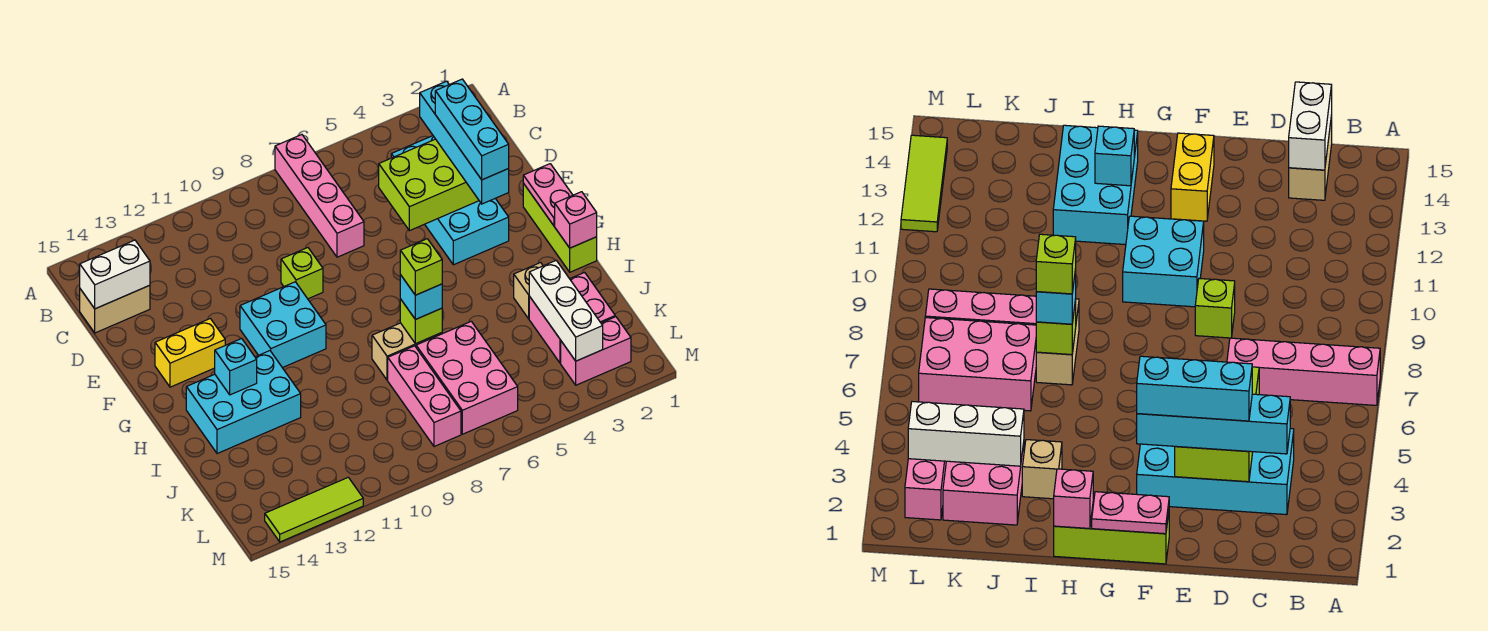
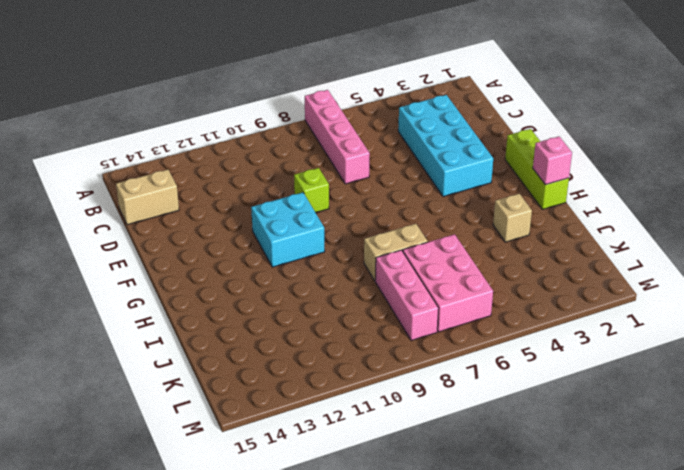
none -> yellow 1x2 brick [155,319,225,387]
none -> cyan 2x3 brick [186,351,301,454]
none -> pink 2x2 brick [529,272,615,363]

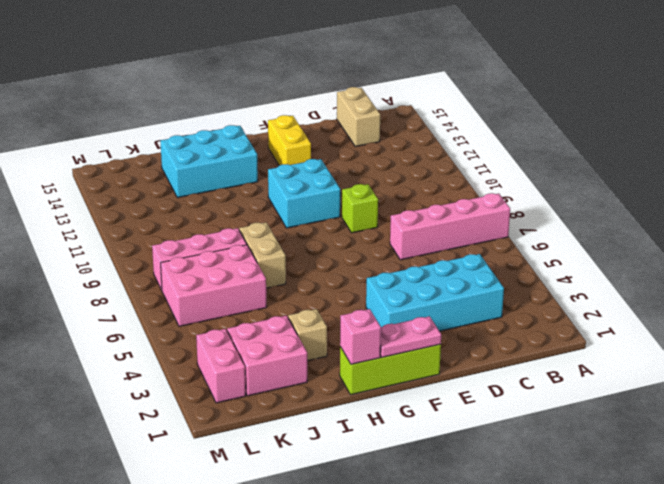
cyan 2x3 brick [160,125,258,198] -> cyan 2x3 brick turned to [186,351,301,454]
none -> lime 1x3 tile [265,477,363,542]
none -> white 1x2 brick [80,240,150,309]
none -> lime 2x3 brick [379,139,479,231]

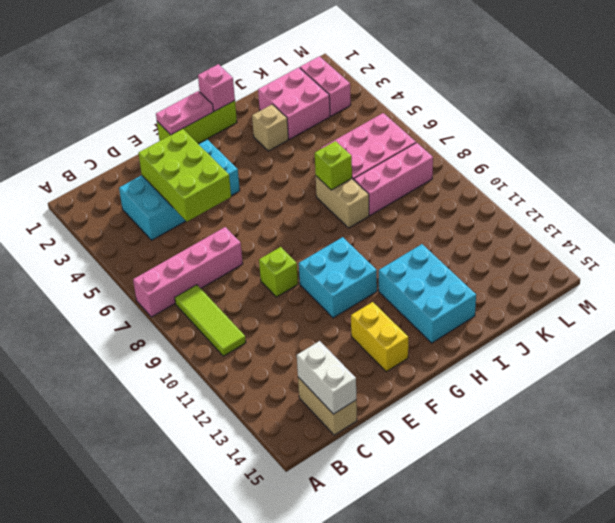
lime 1x3 tile [175,285,246,356] -> lime 1x3 tile moved to [265,477,363,542]
none -> cyan 1x1 brick [215,339,257,395]
none -> white 1x3 brick [529,261,603,361]
none -> cyan 1x4 brick [420,81,509,204]

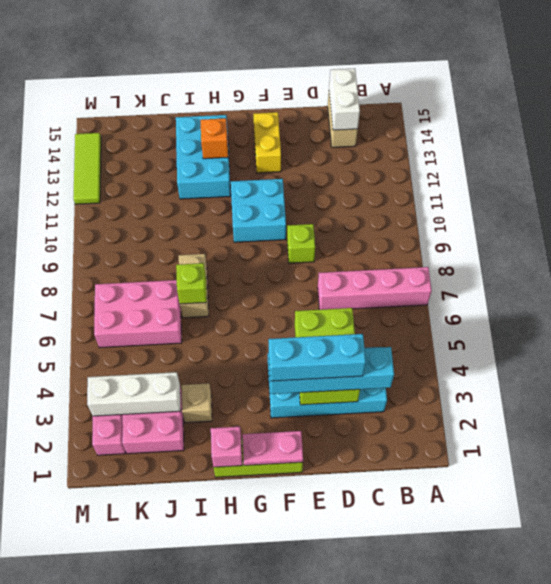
orange 1x1 brick [200,118,228,159] -> cyan 1x1 brick [215,339,257,395]
none -> pink 1x3 brick [388,346,461,447]
none -> cyan 1x1 brick [400,275,442,320]
none -> lime 1x1 brick [400,239,442,295]

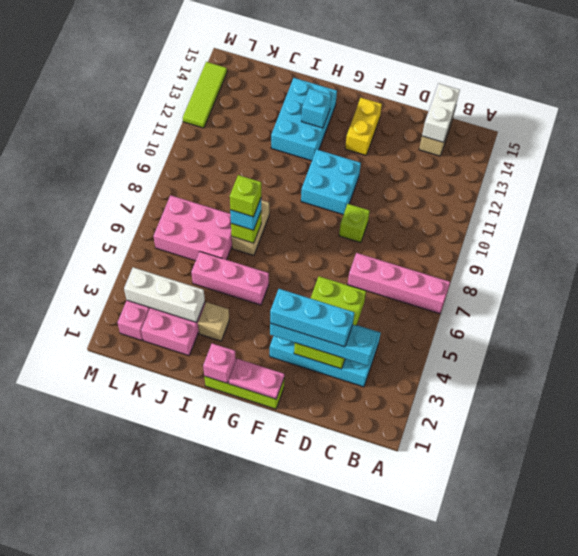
pink 1x3 brick [191,252,269,305] -> pink 1x3 brick moved to [388,346,461,447]

